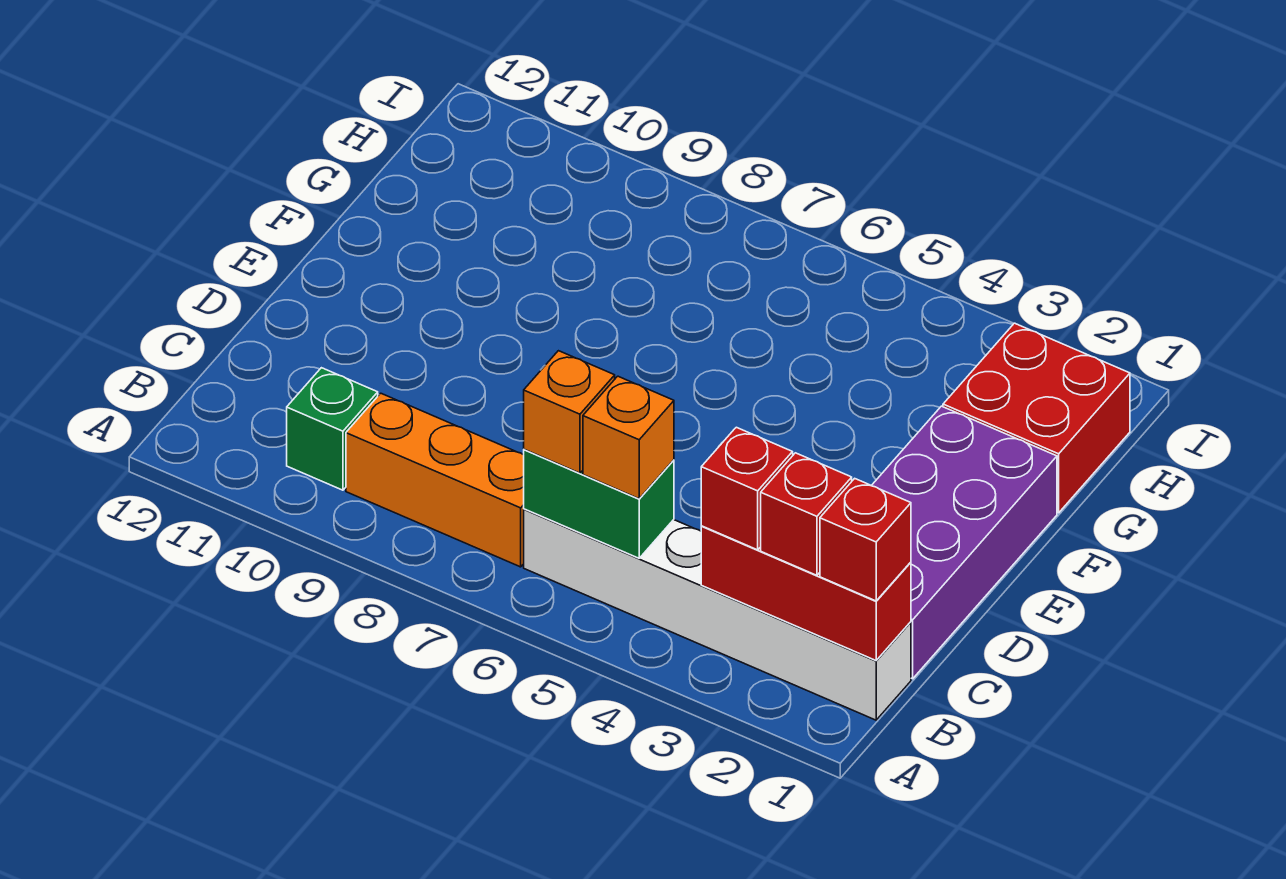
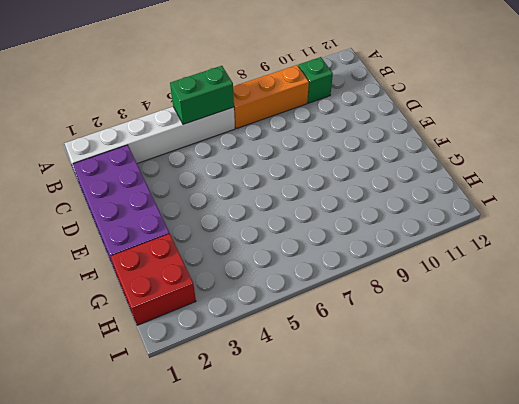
none -> red 1x3 brick [701,526,911,660]
none -> red 1x1 brick [820,478,911,601]
none -> red 1x1 brick [761,453,852,575]

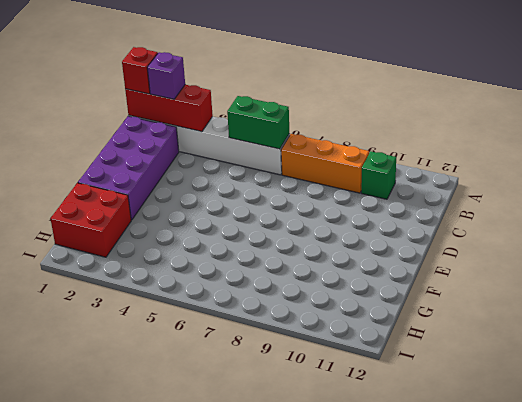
purple 1x1 brick [147,52,185,99] -> red 1x1 brick [761,453,852,575]
none -> red 1x1 brick [701,427,793,550]
none -> orange 1x1 brick [583,376,674,499]
none -> orange 1x1 brick [524,351,615,473]

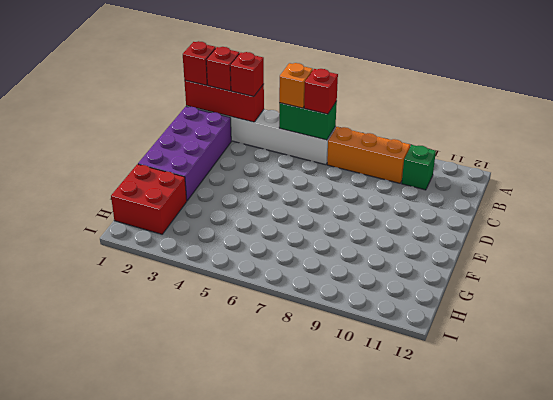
red 1x1 brick [304,69,338,114] -> orange 1x1 brick [524,351,615,473]

